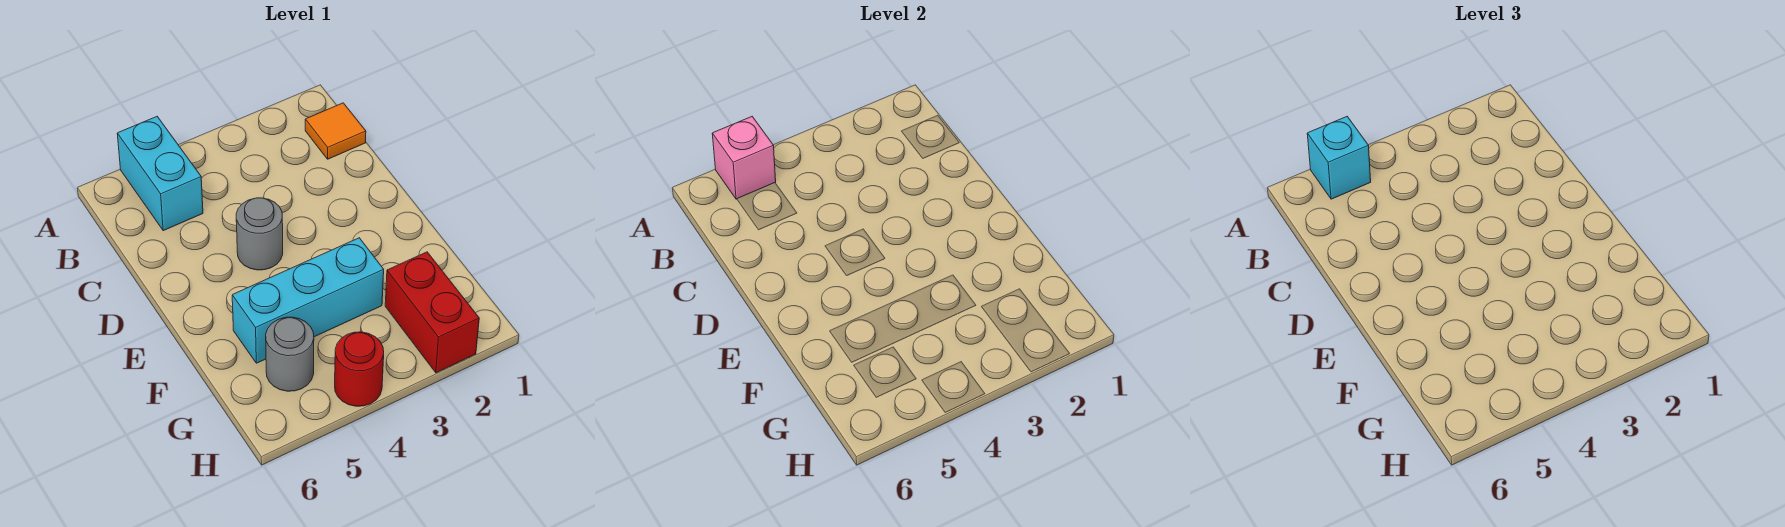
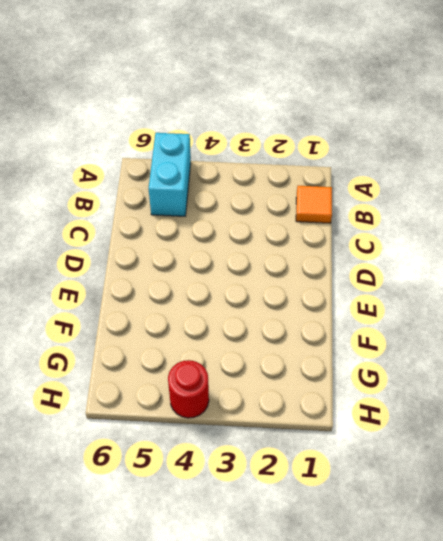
none -> grey 1x1 round brick [236,198,283,270]
none -> cyan 1x3 brick [232,238,384,363]

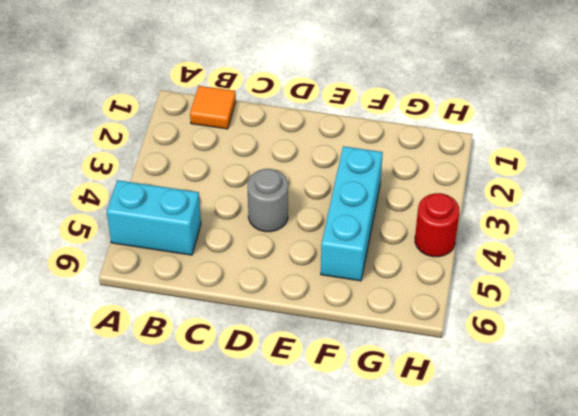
none -> red 1x2 brick [385,252,479,373]
none -> grey 1x1 round brick [266,317,314,391]

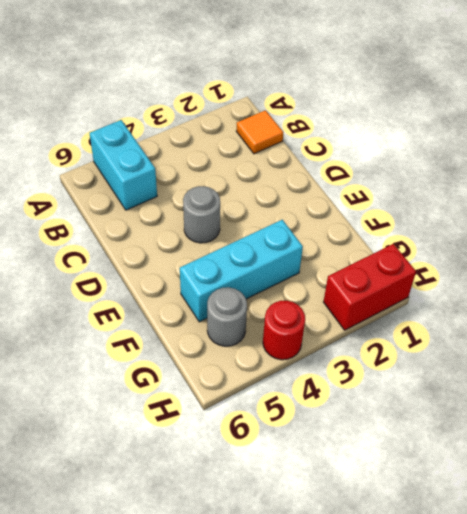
red 1x2 brick [323,244,416,330] -> red 1x2 brick turned to [385,252,479,373]
none -> pink 1x1 brick [712,117,776,199]
none -> cyan 1x1 brick [1307,117,1371,199]

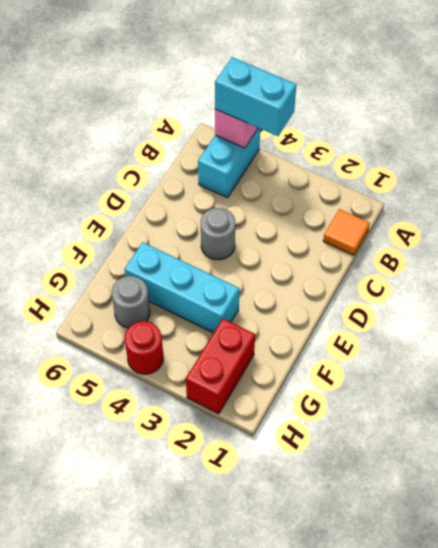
cyan 1x2 brick [215,57,296,136] -> cyan 1x1 brick [1307,117,1371,199]

